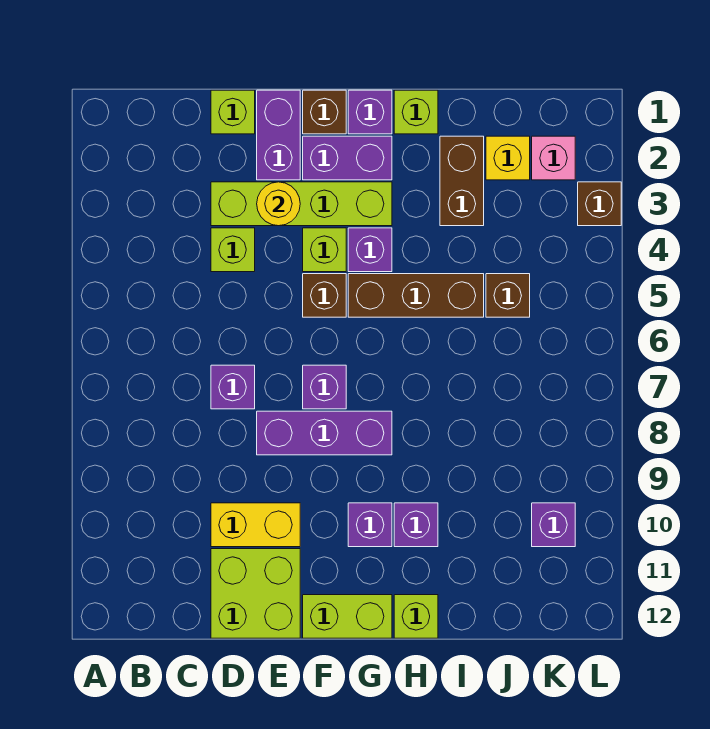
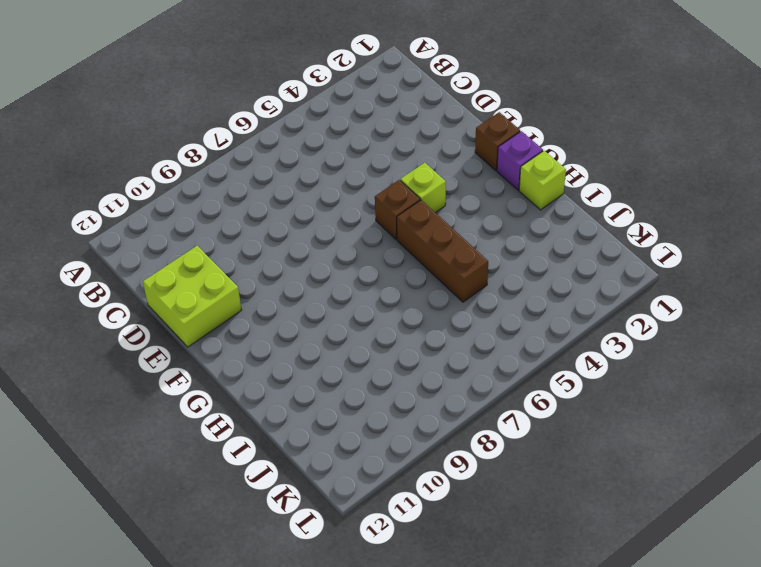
none -> lime 1x1 brick [211,90,255,134]
none -> lime 1x4 brick [211,182,392,226]
none -> lime 1x1 brick [211,228,255,272]

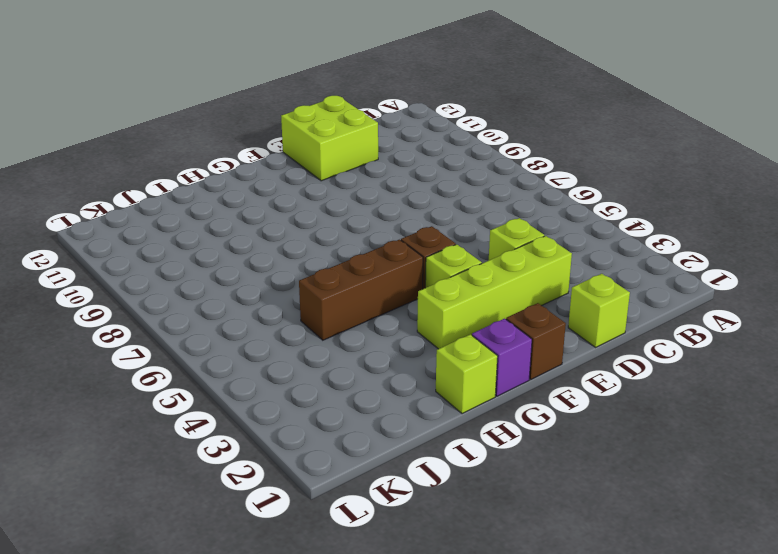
none -> purple 1x1 brick [211,365,255,409]
none -> yellow 1x2 brick [211,503,300,547]
none -> purple 1x2 brick [257,90,300,180]

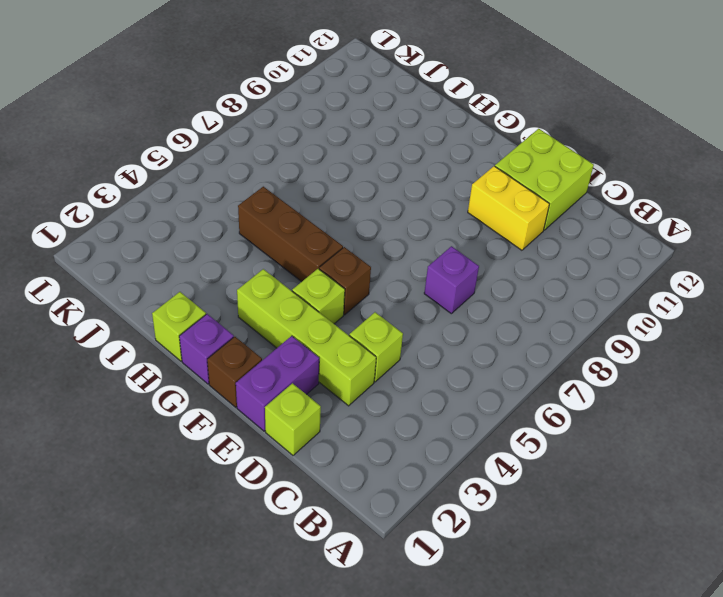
none -> purple 1x3 brick [257,411,392,455]
none -> purple 1x2 brick [303,136,392,180]
none -> purple 1x1 brick [303,365,346,409]

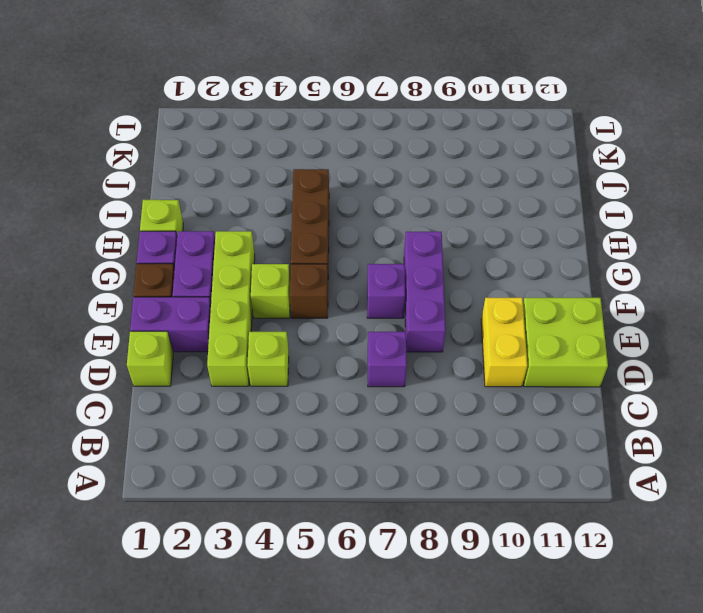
none -> lime 1x2 brick [303,595,392,638]
none -> purple 1x1 brick [348,228,392,272]
none -> purple 1x1 brick [348,503,392,547]

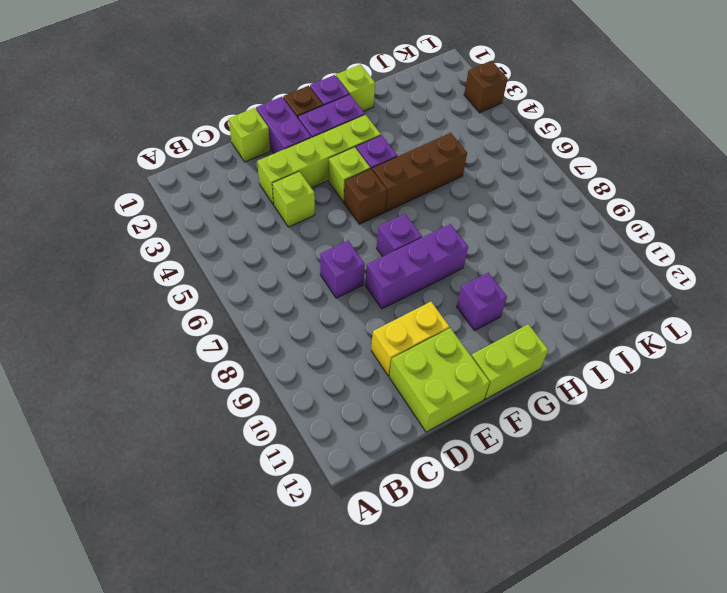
none -> purple 1x1 brick [394,503,438,547]
none -> lime 1x1 brick [394,595,438,638]
none -> brown 1x2 brick [440,136,484,226]

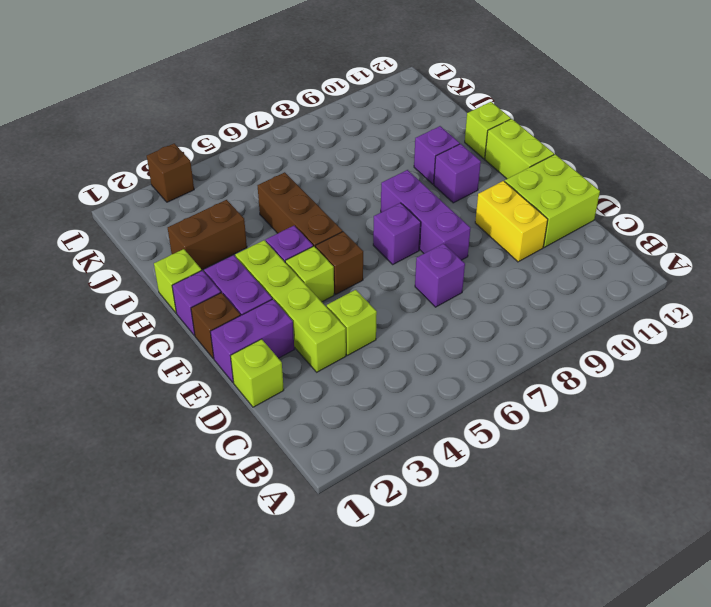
none -> yellow 1x1 brick [486,136,530,180]
none -> brown 1x1 brick [486,274,530,317]
none -> pink 1x1 brick [532,136,575,180]

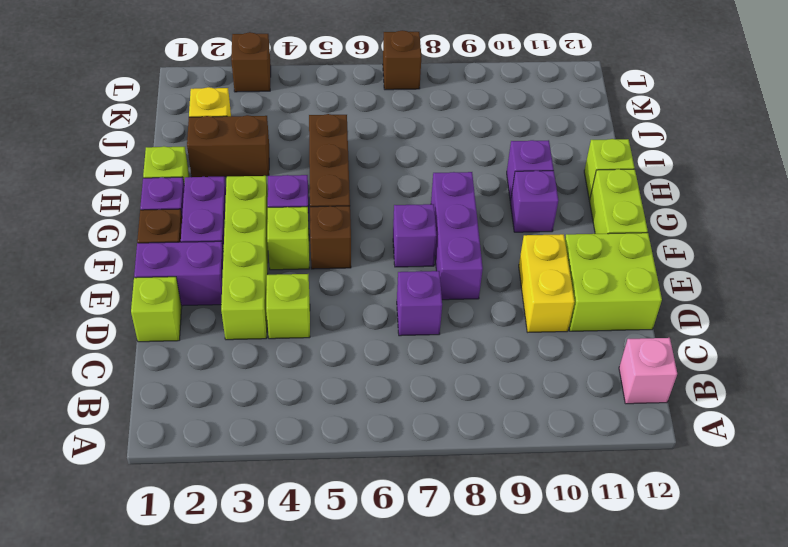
pink 1x1 brick [619,338,677,404] -> pink 1x1 brick moved to [532,136,575,180]
brown 1x1 brick [383,30,421,90] -> brown 1x1 brick moved to [486,274,530,317]
none -> purple 1x1 brick [532,503,575,547]
none -> yellow 1x1 round brick [257,182,300,226]

